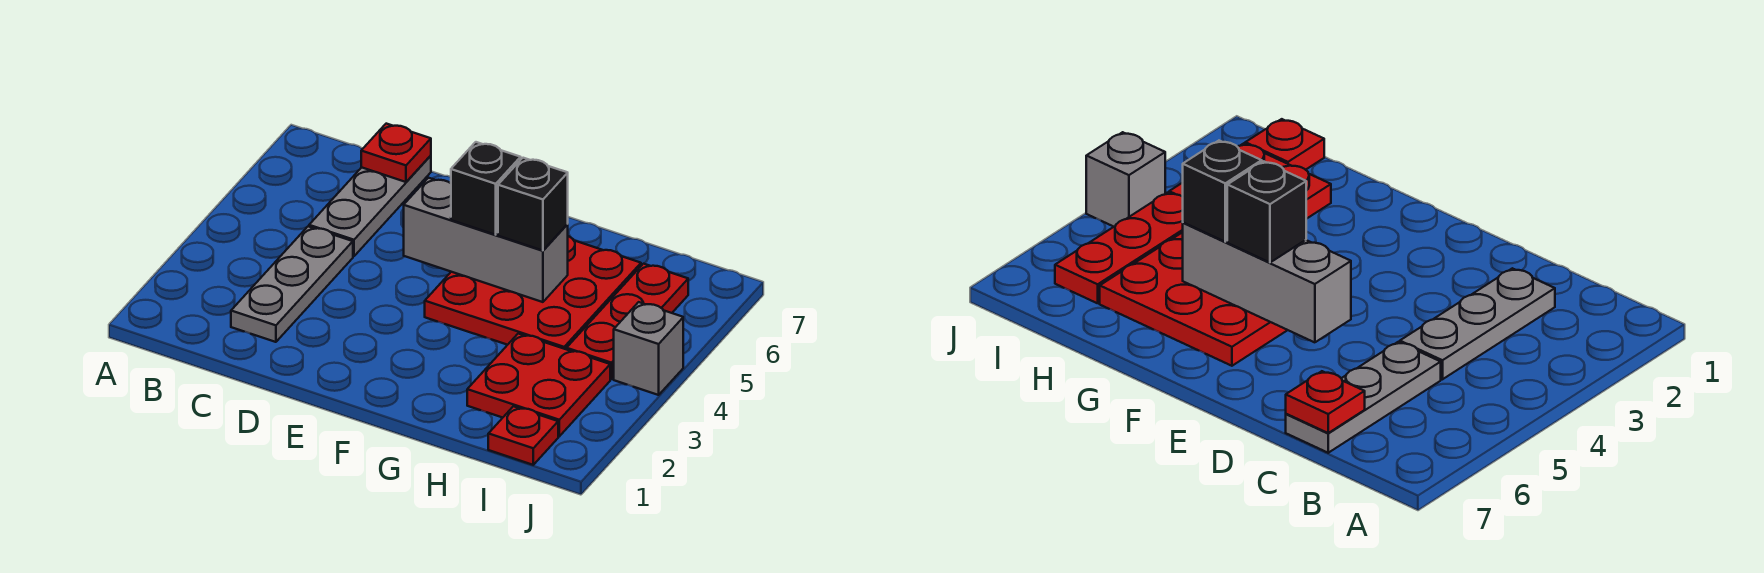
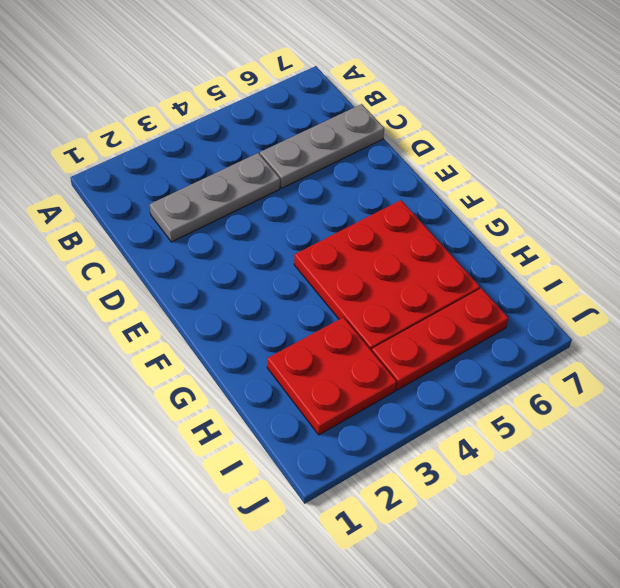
none -> red 1x1 plate [488,406,558,465]
none -> grey 1x1 brick [614,302,683,395]

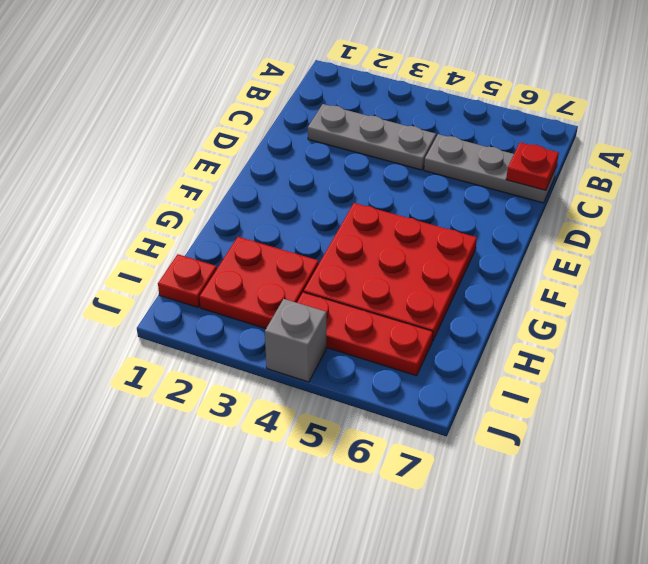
none -> grey 1x3 brick [404,178,568,302]
none -> black 1x1 brick [451,142,521,235]

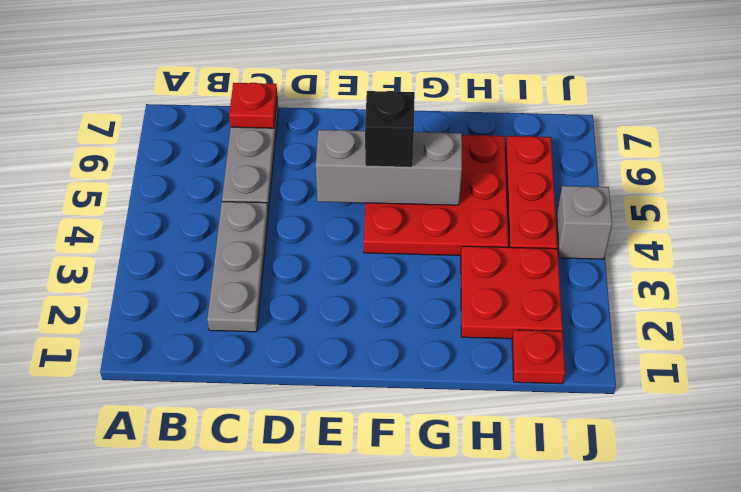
none -> black 1x1 brick [498,158,568,251]

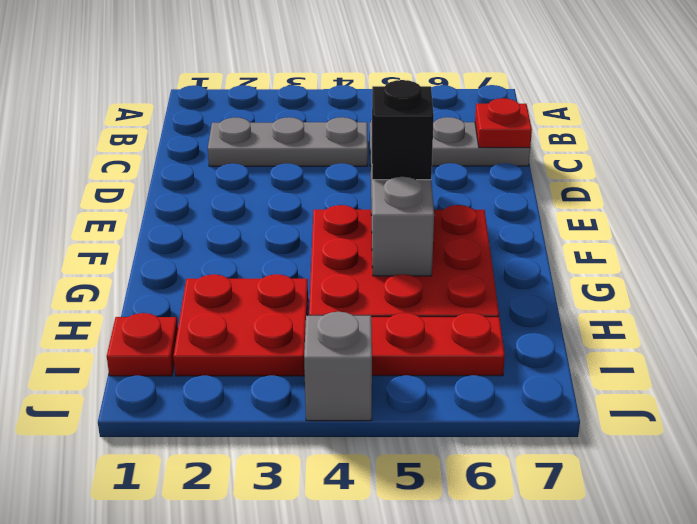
none -> black 1x1 brick [498,158,568,251]

